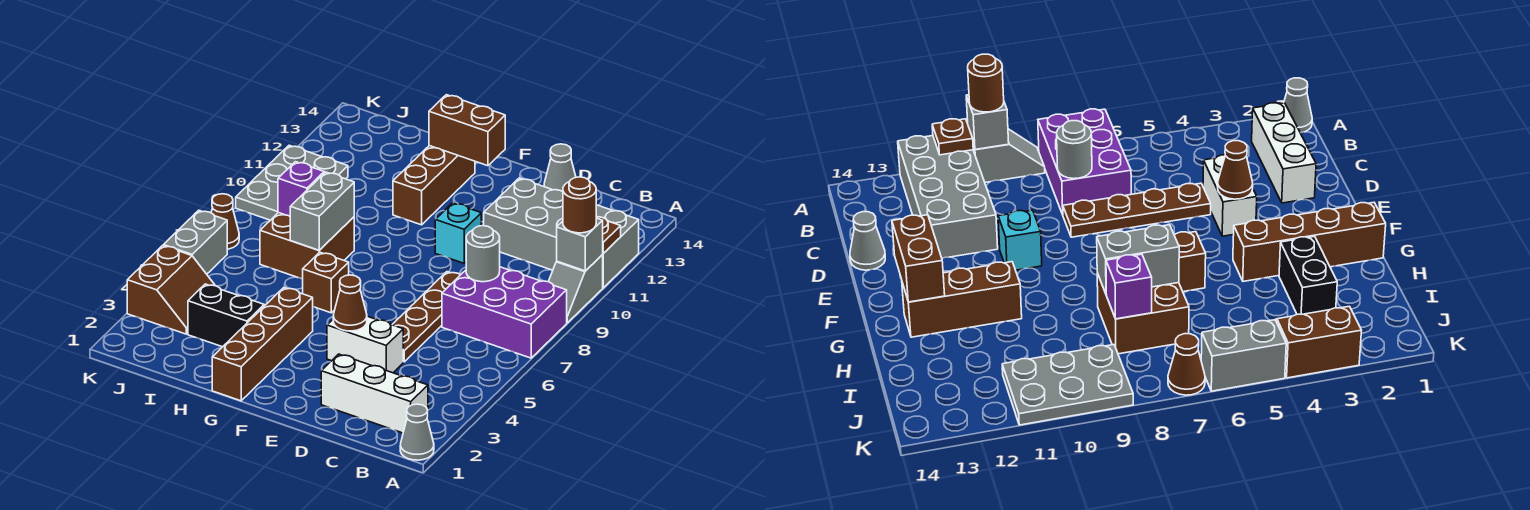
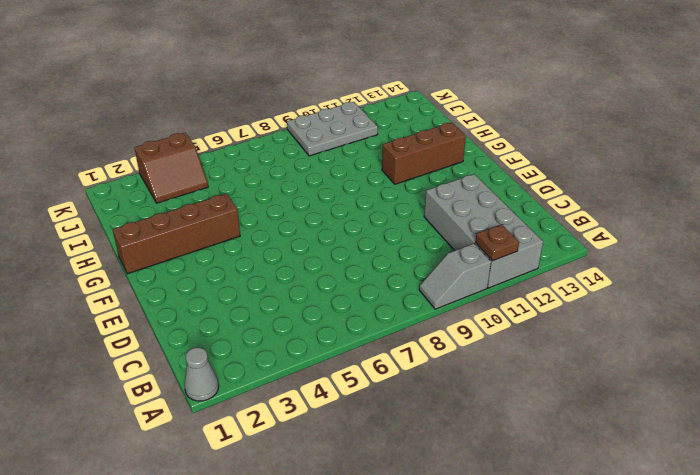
none -> purple 2x3 brick [442,267,567,358]
none -> white 1x3 brick [321,354,428,433]
none -> white 1x2 brick [327,316,403,373]

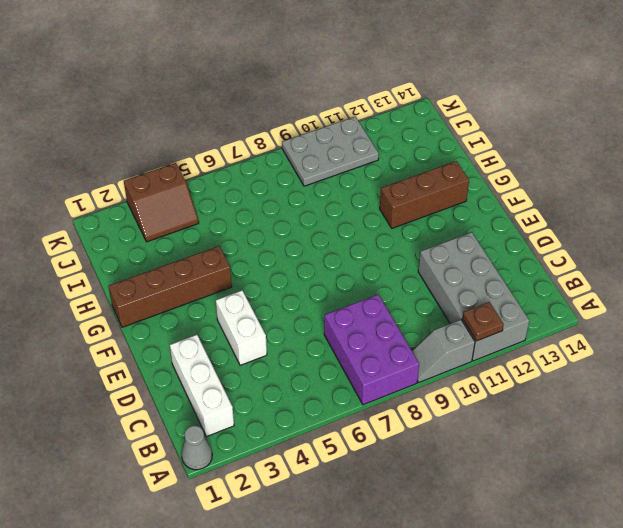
none -> brown 1x4 plate [392,272,460,362]
none -> grey 1x1 cone [544,144,576,192]
none -> cyan 1x1 brick [435,203,481,263]

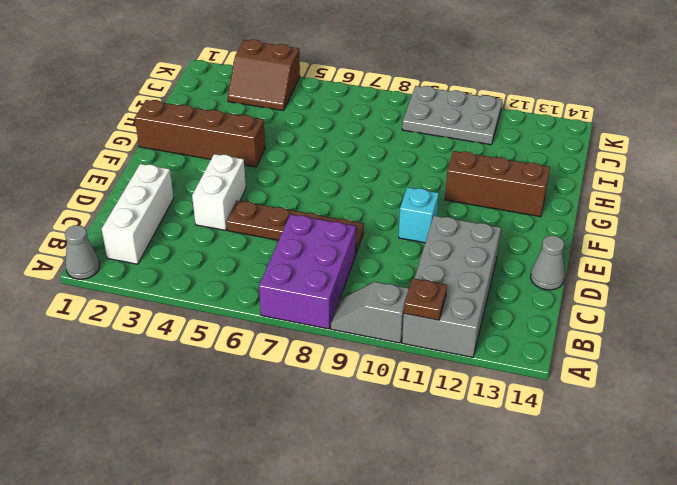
none -> brown 1x1 brick [302,252,349,313]
none -> black 1x2 brick [188,284,264,347]
none -> brown 2x2 brick [260,213,354,279]

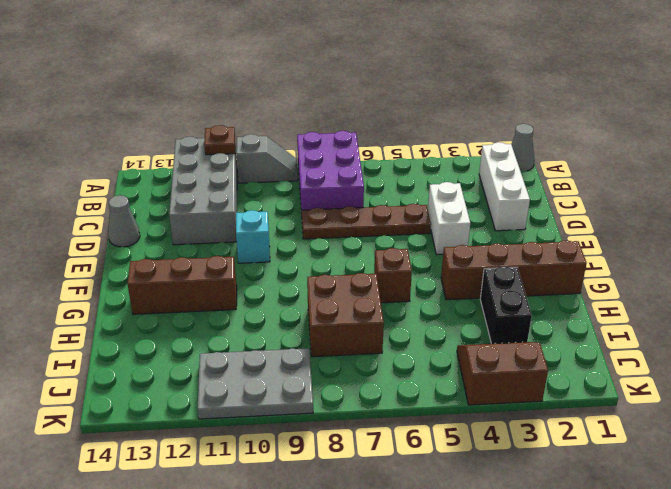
none -> grey 1x2 brick [163,210,227,274]
none -> brown 1x1 cone [211,194,239,249]
none -> grey 1x1 brick [557,218,603,271]

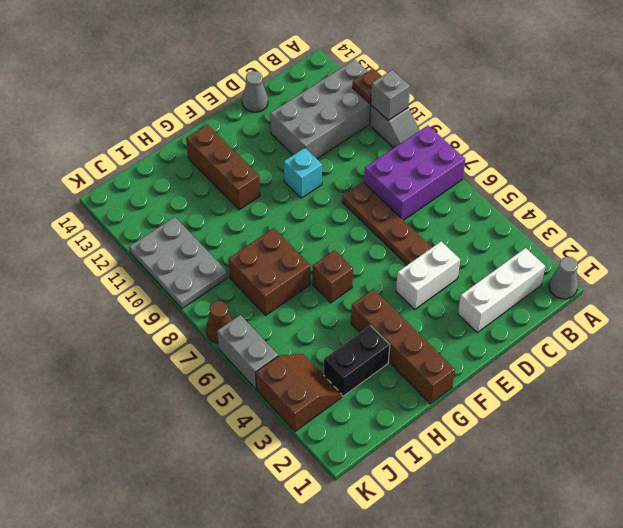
none -> grey 1x1 round brick [466,226,500,282]
none -> brown 1x1 cone [333,275,367,331]
none -> brown 1x2 brick [429,95,505,166]

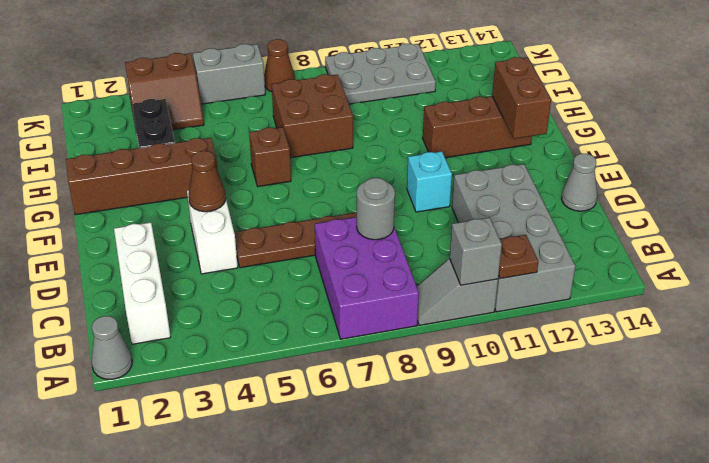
none -> grey 1x2 brick [290,172,354,250]
none -> purple 1x1 brick [278,162,324,216]
none -> brown 1x1 round brick [563,177,596,233]

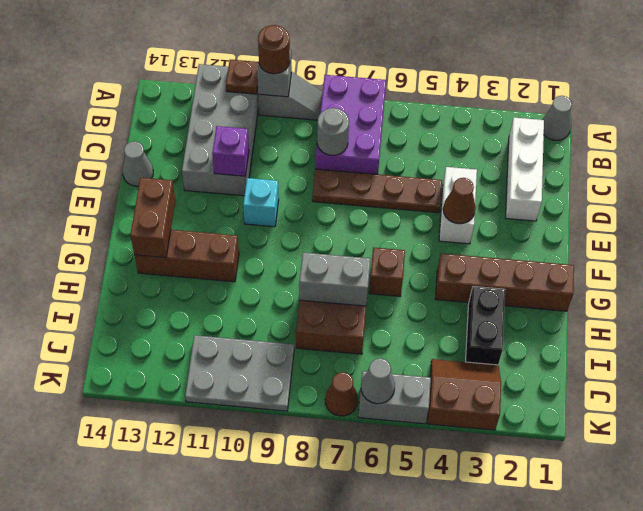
purple 1x1 brick [212,126,249,176] -> purple 1x1 brick moved to [278,162,324,216]
grey 1x1 cone [361,358,395,404] -> none

